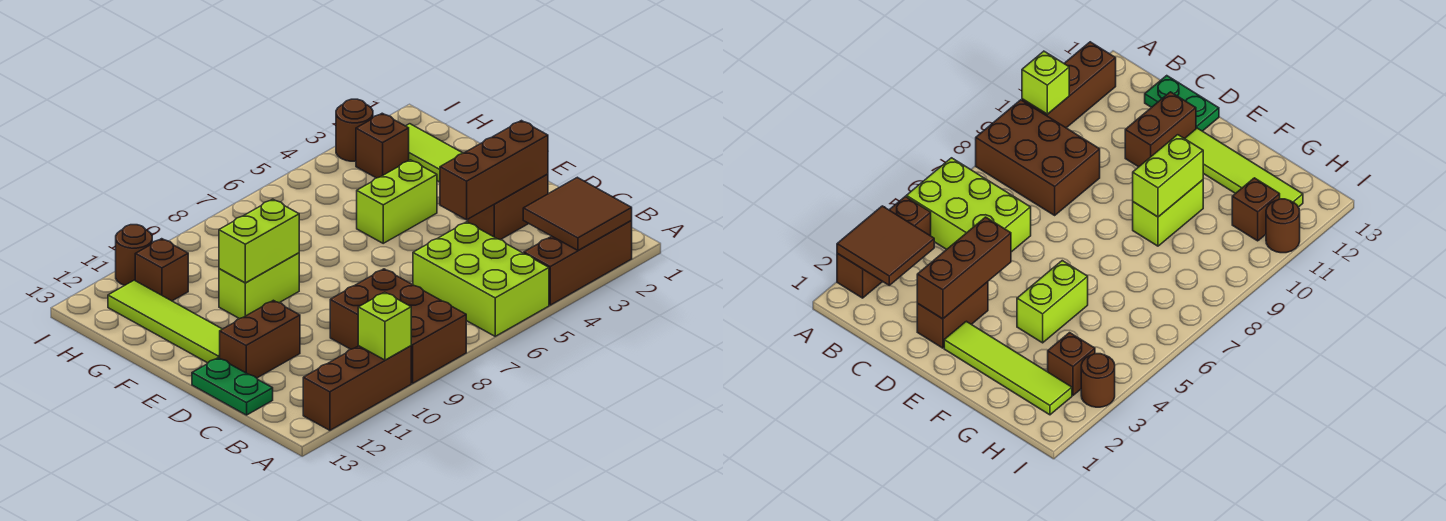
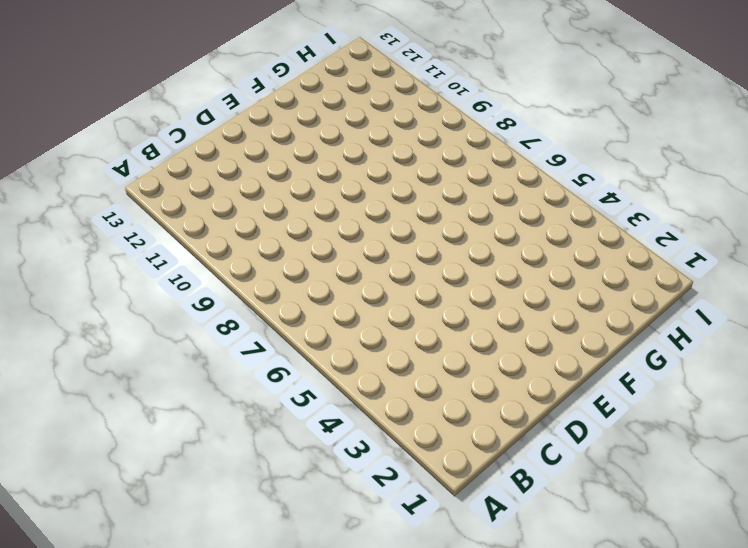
none -> brown 1x3 brick [524,221,632,305]
none -> lime 2x3 brick [413,222,549,336]
none -> brown 2x3 brick [330,269,466,383]

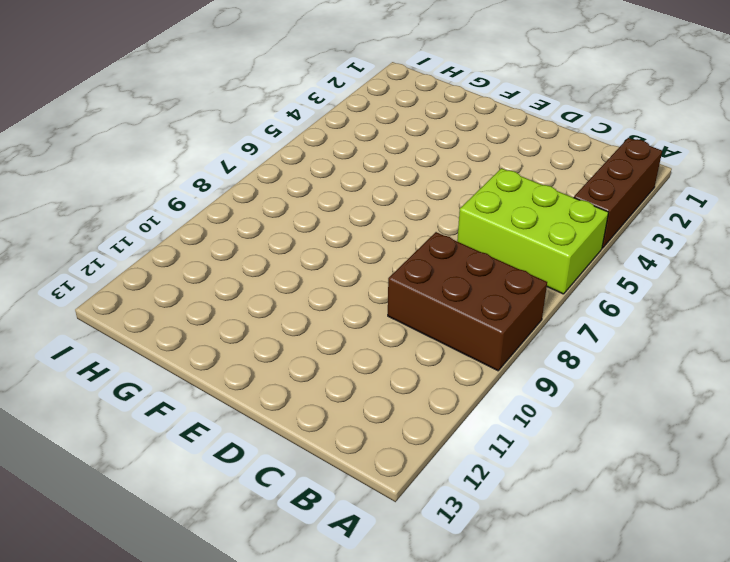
none -> brown 1x3 brick [303,346,411,430]
none -> green 1x2 plate [192,358,273,415]
none -> brown 1x2 brick [468,174,548,240]

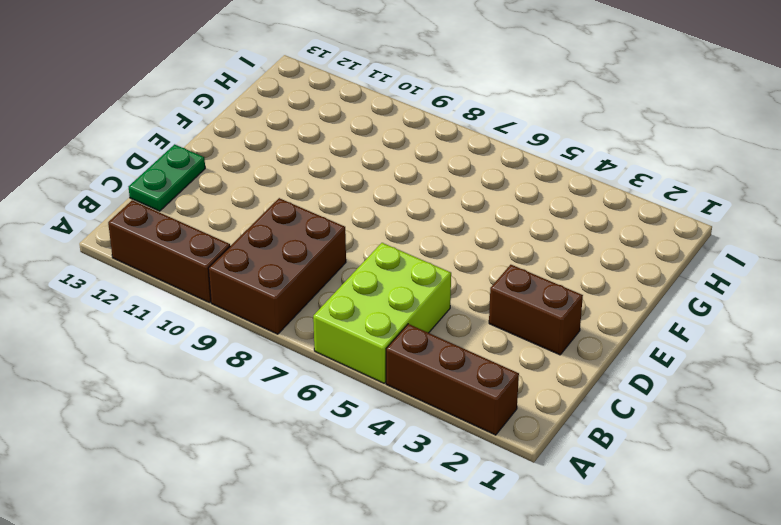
none -> brown 1x2 brick [220,300,300,378]
none -> lime 1x4 tile [406,124,463,182]
none -> lime 1x4 tile [108,280,222,363]

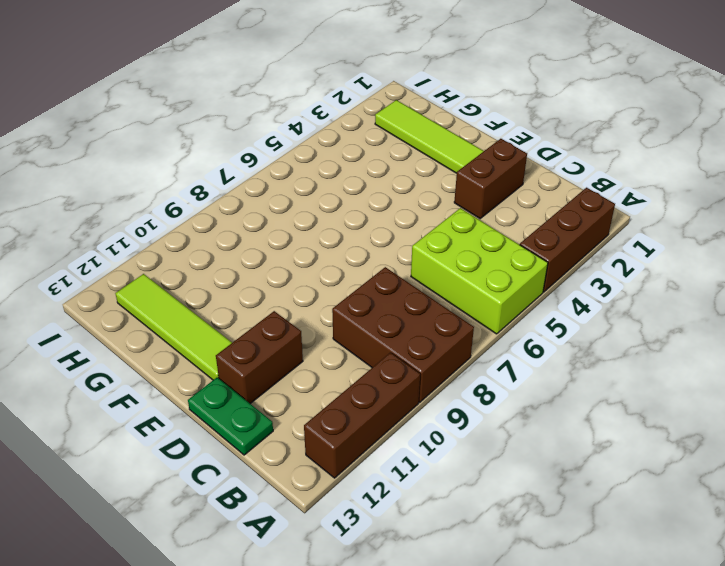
none -> lime 1x2 brick [357,160,437,243]
none -> lime 1x2 brick [219,253,299,319]
none -> brown 1x1 brick [356,113,409,178]

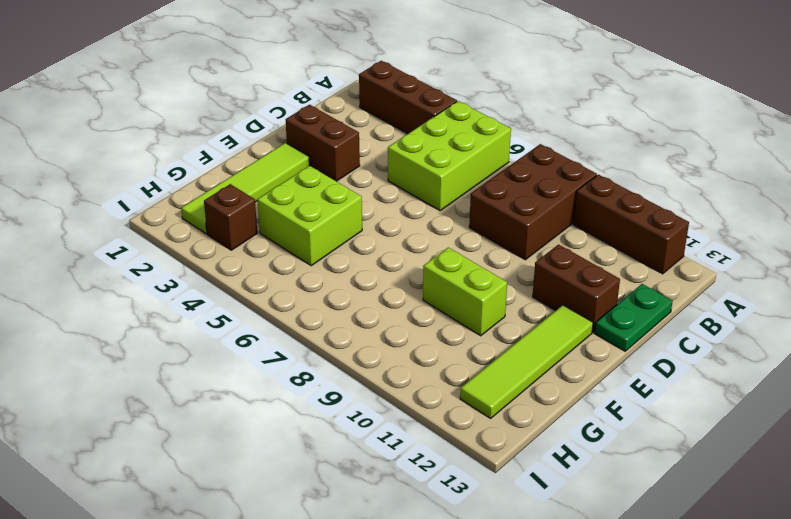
lime 2x2 brick [257,166,362,266] -> lime 1x2 brick [357,160,437,243]
none -> brown 1x1 brick [135,239,188,301]
none -> brown 1x1 round brick [336,99,373,161]
none -> brown 1x1 round brick [116,225,152,285]

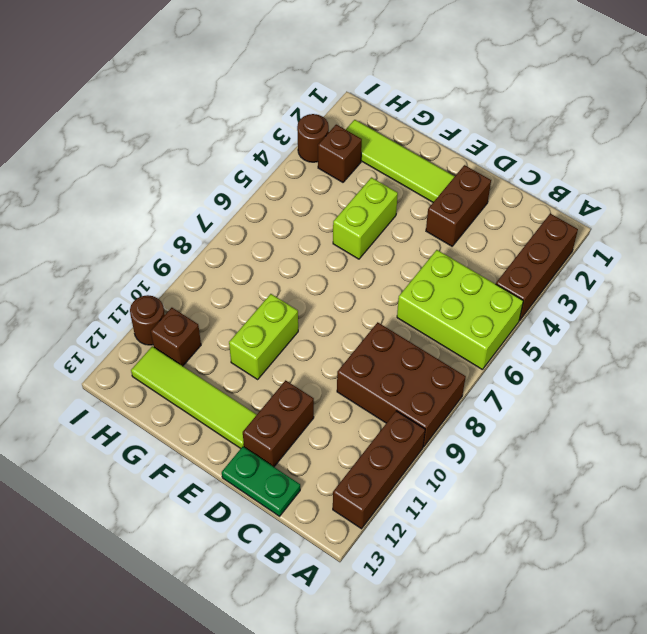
none -> brown 2x2 tile [523,177,632,251]
none -> lime 1x1 brick [358,292,411,360]
none -> brown 1x3 brick [440,121,548,220]

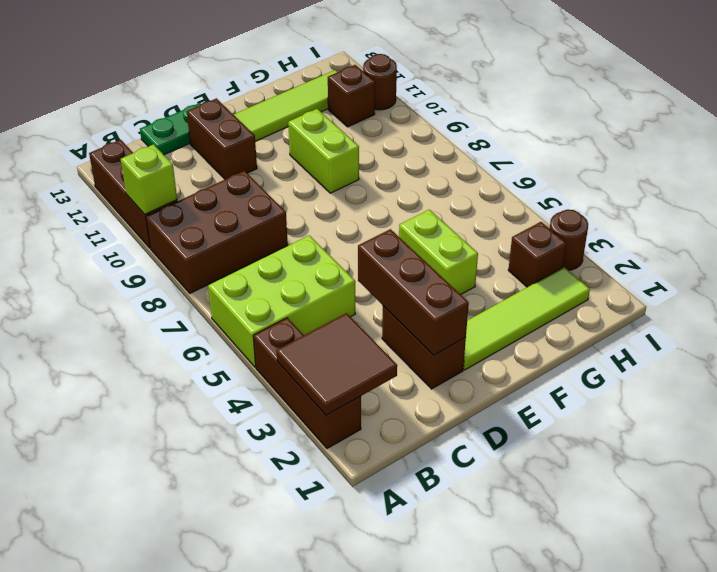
none -> lime 1x2 brick [219,199,299,283]

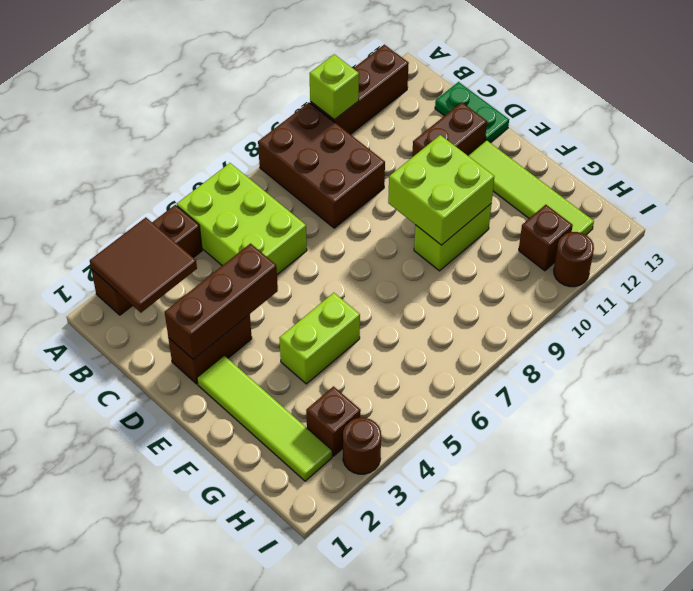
lime 2x2 brick [388,135,494,245] -> lime 1x2 brick [219,199,299,283]

